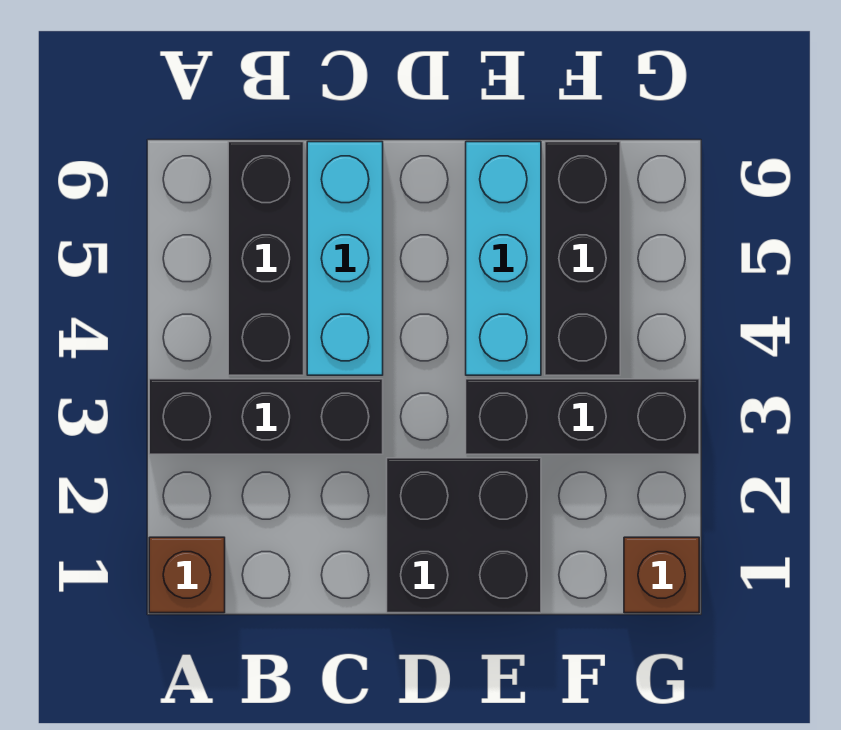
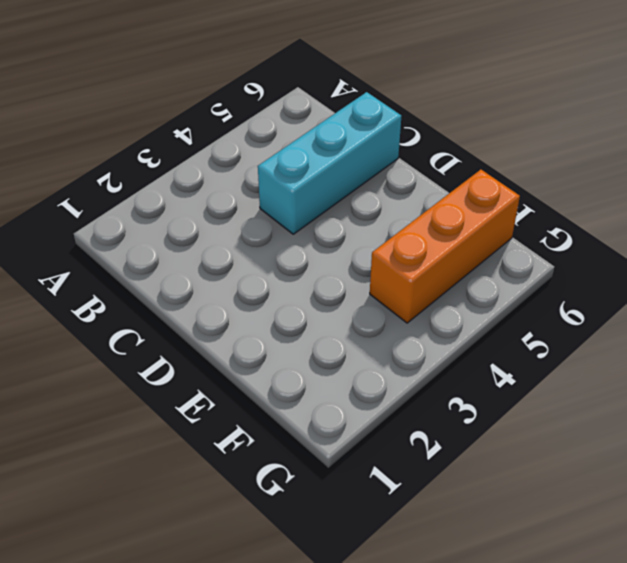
orange 1x3 brick [370,170,520,323] -> black 1x3 brick [545,142,620,375]
none -> brown 1x1 brick [149,537,225,613]
none -> black 1x3 brick [149,379,383,454]

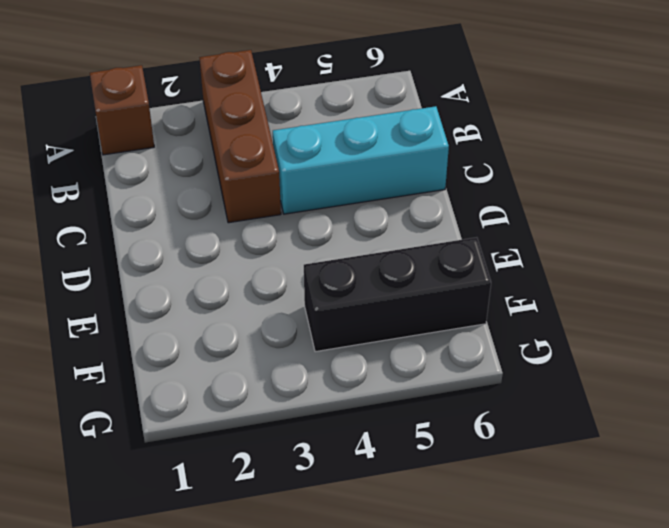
brown 1x3 brick [199,50,281,223] -> black 1x3 brick [149,379,383,454]
none -> black 1x3 brick [228,142,304,375]
none -> black 2x2 brick [387,458,541,613]

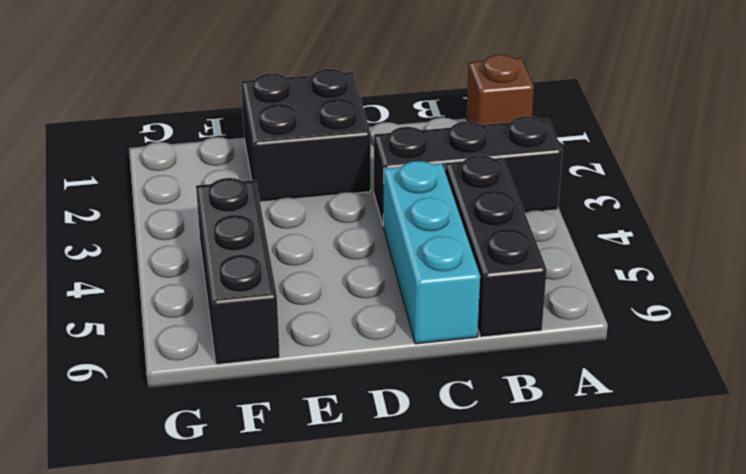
none -> black 1x3 brick [466,379,699,454]
none -> cyan 1x3 brick [466,142,541,375]

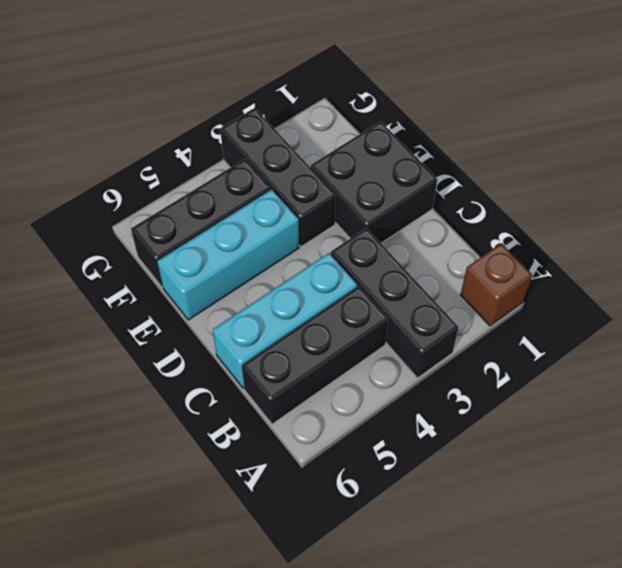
none -> brown 1x1 brick [624,537,699,613]

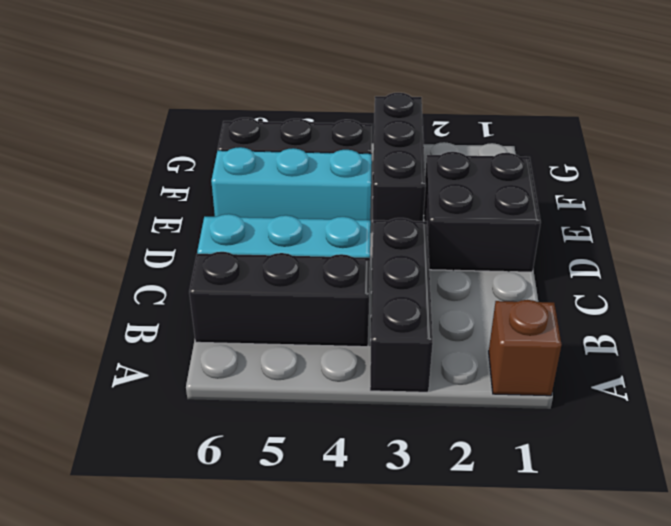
none -> brown 1x1 brick [624,537,699,613]

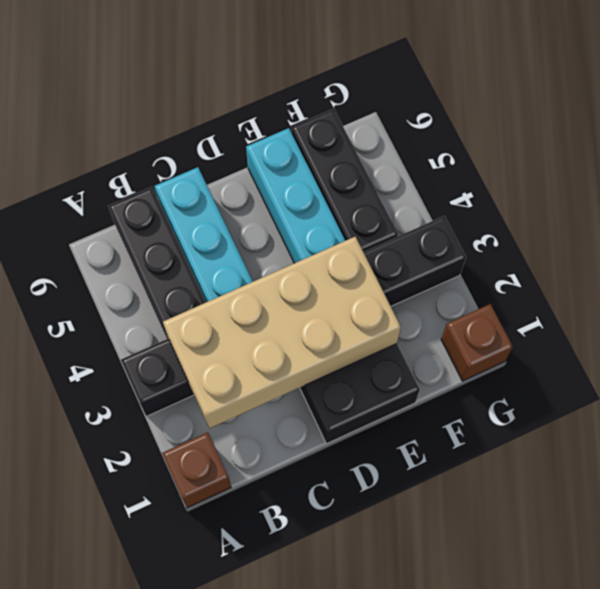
tan 2x4 brick [163,237,401,428] -> none

